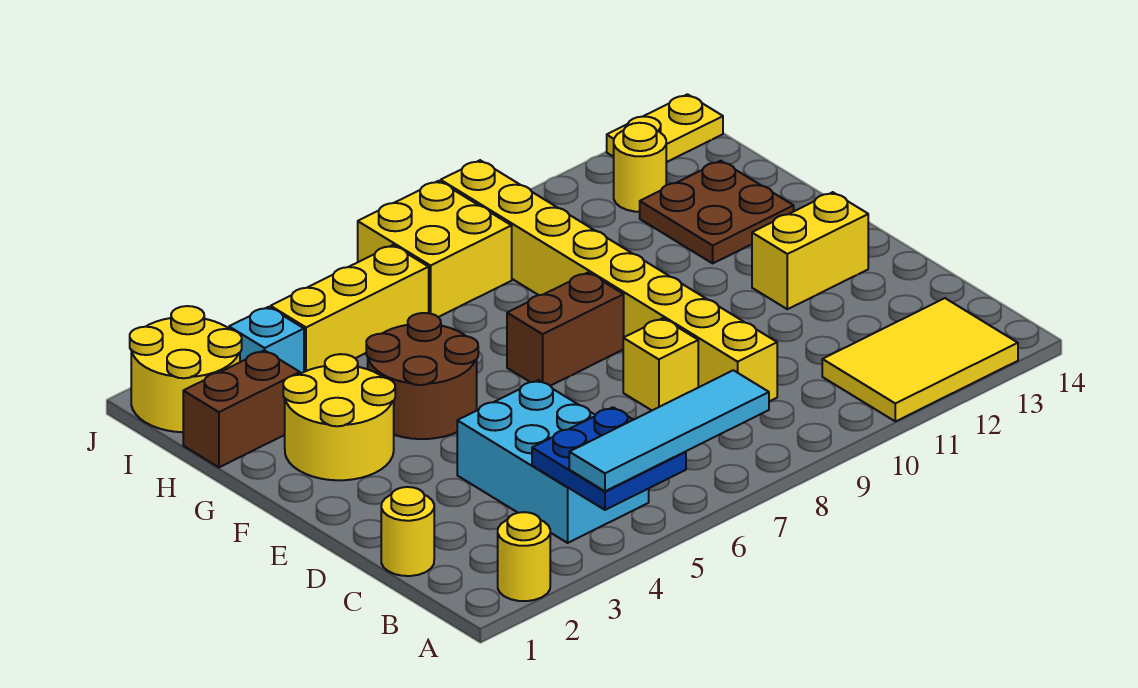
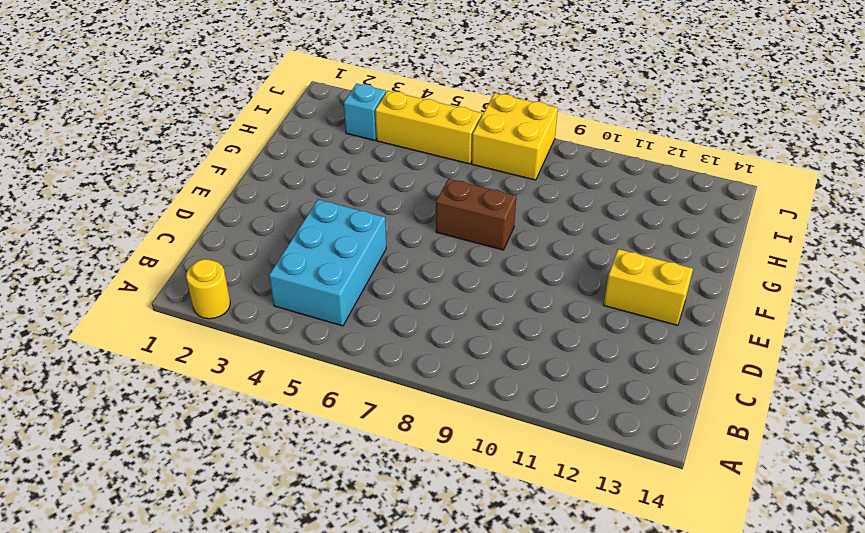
none -> yellow 2x3 tile [822,298,1018,421]
none -> yellow 1x1 round brick [381,487,434,576]
none -> yellow 1x8 brick [441,160,777,401]

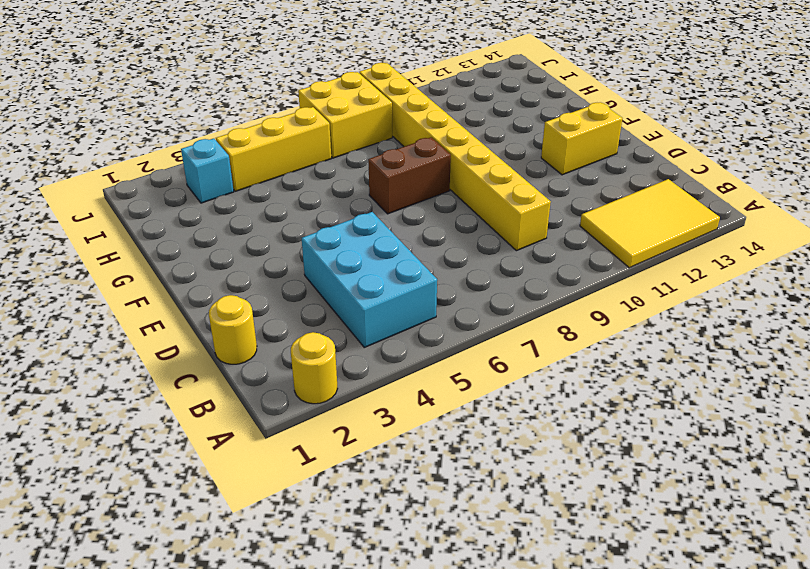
none -> yellow 1x1 brick [623,318,698,410]
none -> yellow 2x2 round brick [283,354,395,480]
none -> brown 2x2 round brick [366,313,478,439]

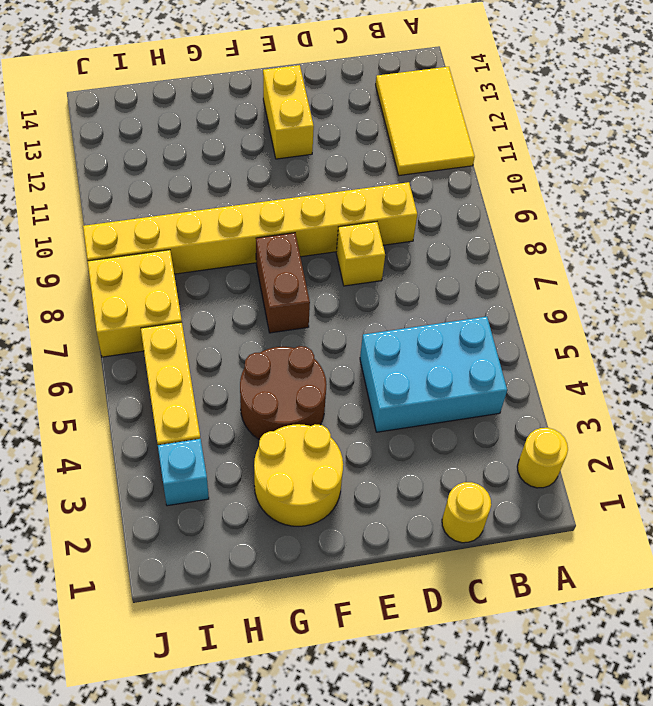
none -> brown 2x2 plate [640,161,794,263]
none -> brown 1x2 brick [183,350,300,467]
none -> yellow 2x2 round brick [130,306,242,432]

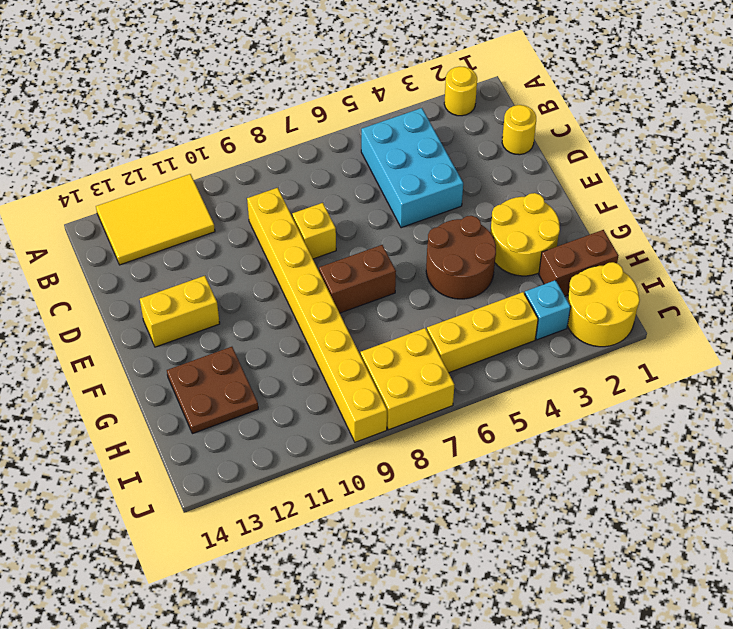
none -> yellow 1x1 round brick [614,123,666,212]
none -> yellow 1x2 plate [607,94,723,162]
none -> blue 2x2 plate [532,407,686,510]

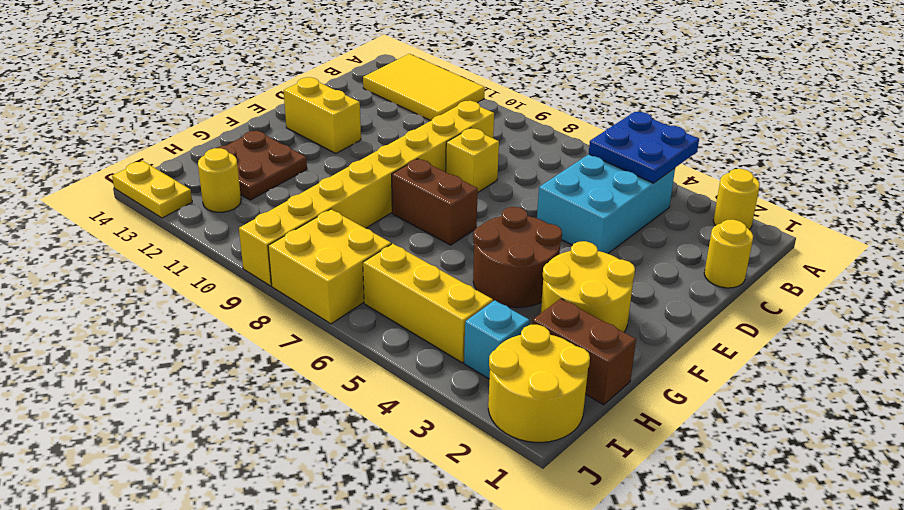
none -> cyan 1x4 tile [569,370,769,491]

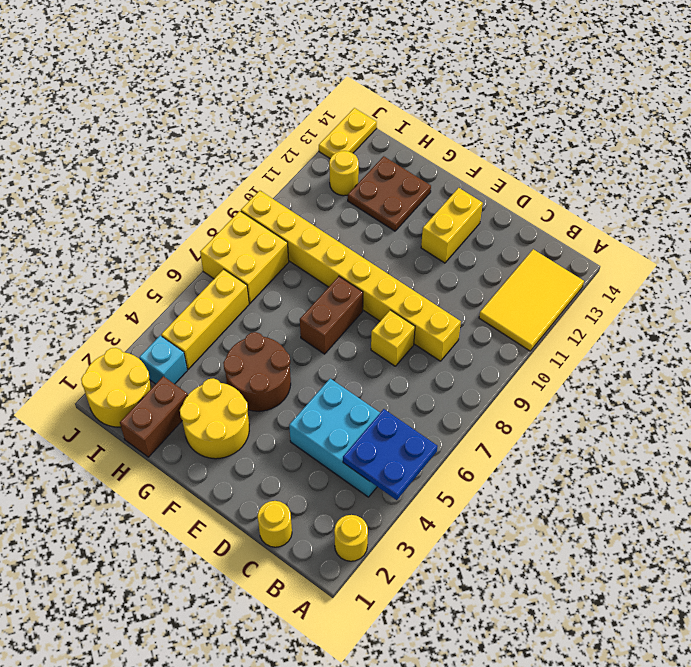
none -> cyan 1x4 tile [569,370,769,491]

